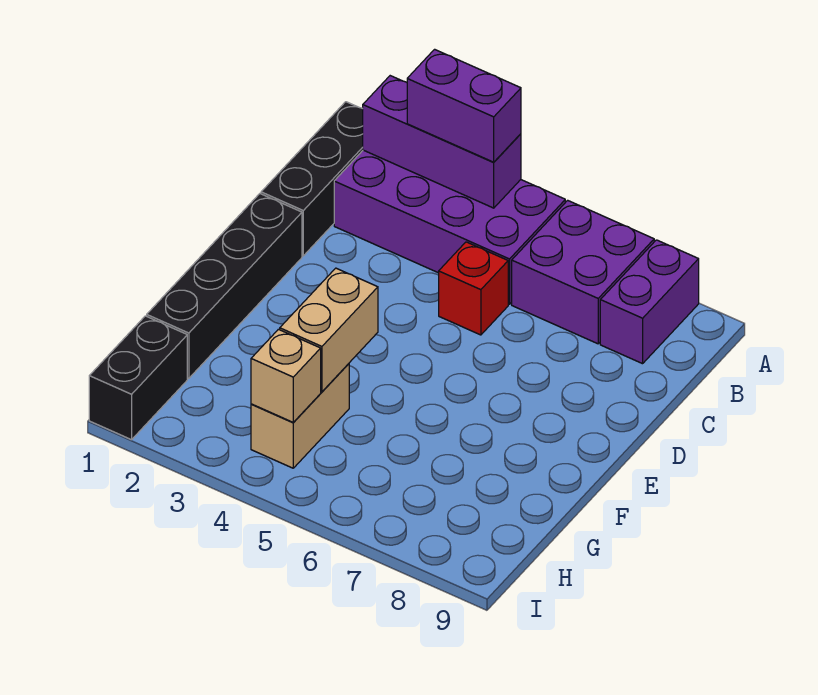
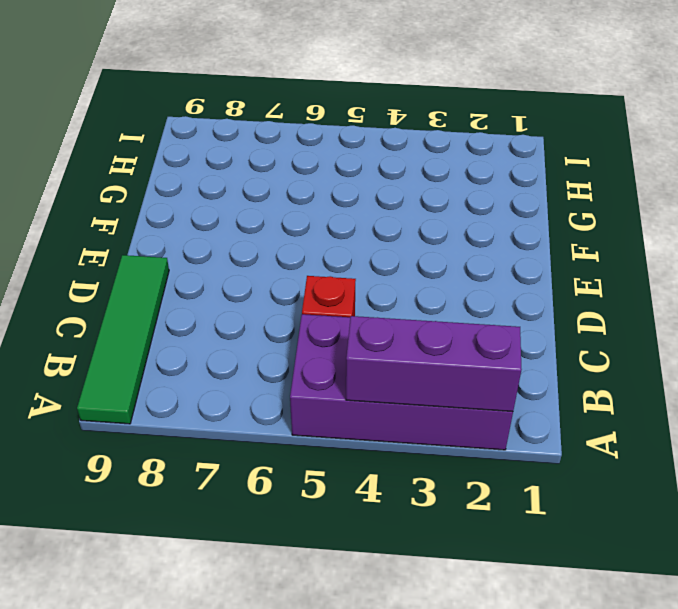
green 1x4 tile [77,255,169,424] -> none
none -> black 1x3 brick [261,102,363,256]
none -> purple 2x2 brick [512,200,654,344]
none -> purple 1x2 brick [600,240,699,364]

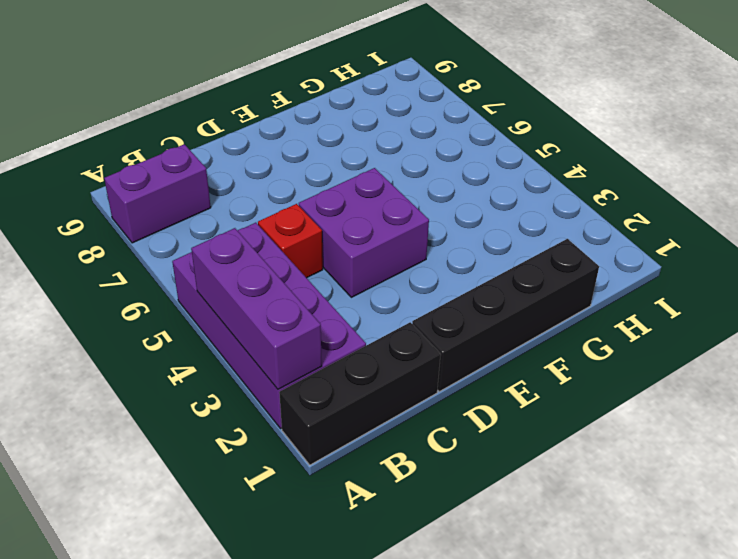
purple 2x2 brick [299,168,429,297] -> purple 2x2 brick moved to [512,200,654,344]
none -> tan 1x2 brick [251,364,349,468]
none -> black 1x2 brick [89,316,187,440]
none -> tan 1x2 brick [280,268,378,392]

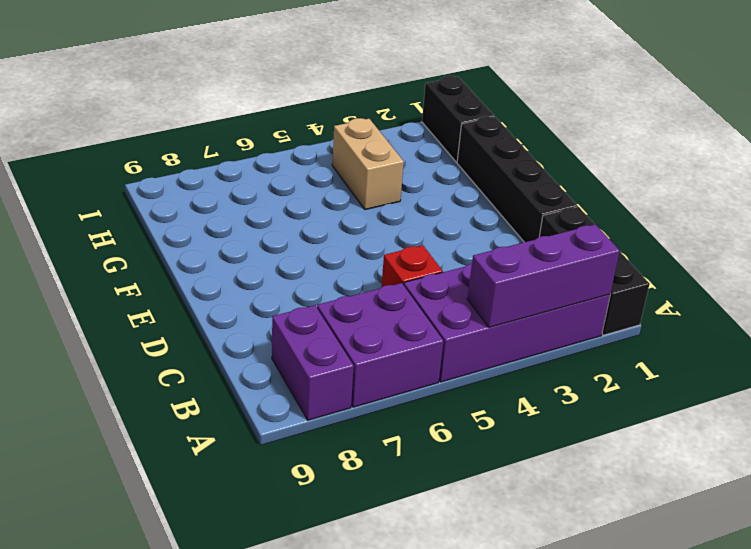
none -> tan 1x2 brick [280,268,378,392]
none -> tan 1x1 brick [251,329,321,422]
none -> purple 1x2 brick [407,49,521,162]

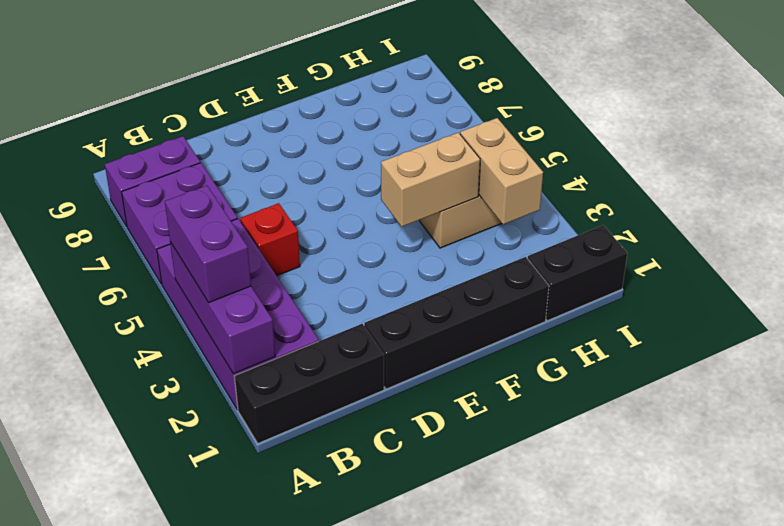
tan 1x2 brick [460,118,543,224] -> tan 1x1 brick [251,329,321,422]

